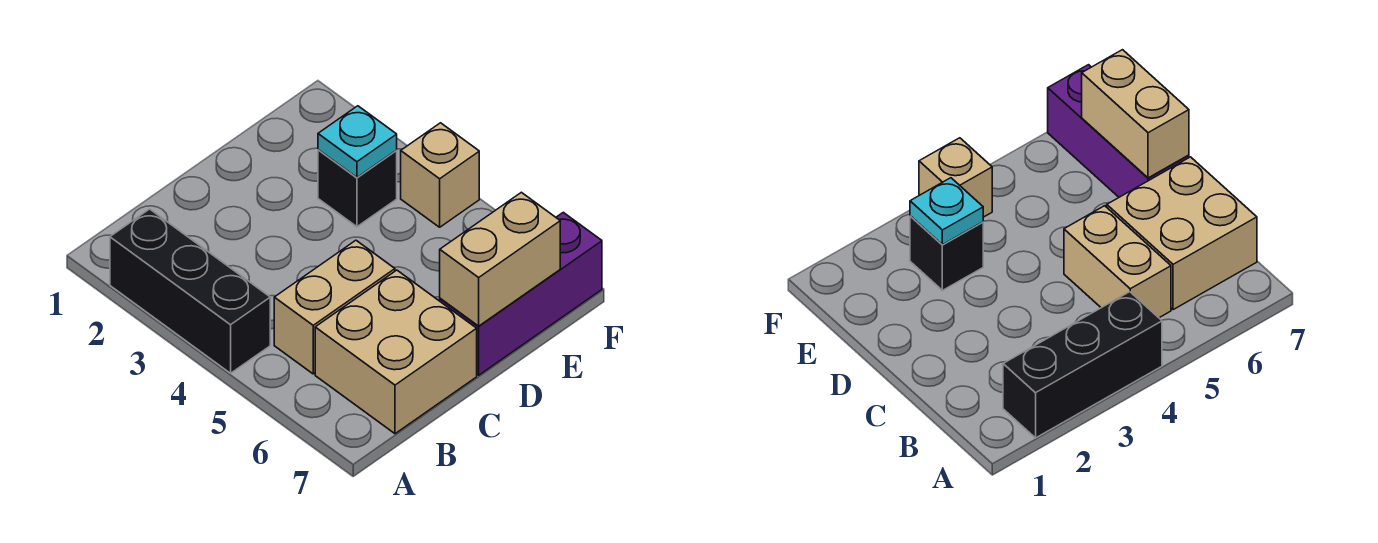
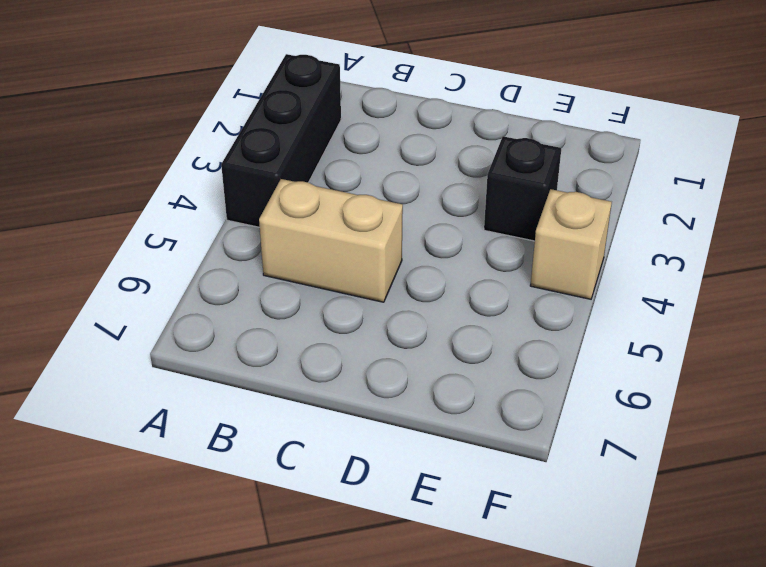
none -> tan 2x2 brick [315,270,477,434]
none -> purple 1x3 brick [440,212,602,375]

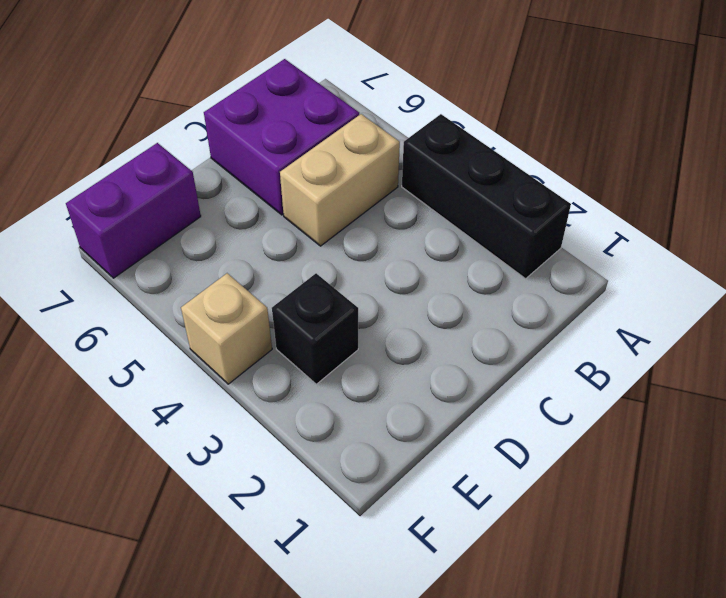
purple 2x2 brick [204,59,359,215] -> tan 2x2 brick [315,270,477,434]
purple 1x2 brick [66,143,201,278] -> purple 1x3 brick [440,212,602,375]
none -> tan 1x2 brick [440,192,560,326]
none -> cyan 1x1 plate [318,106,397,177]

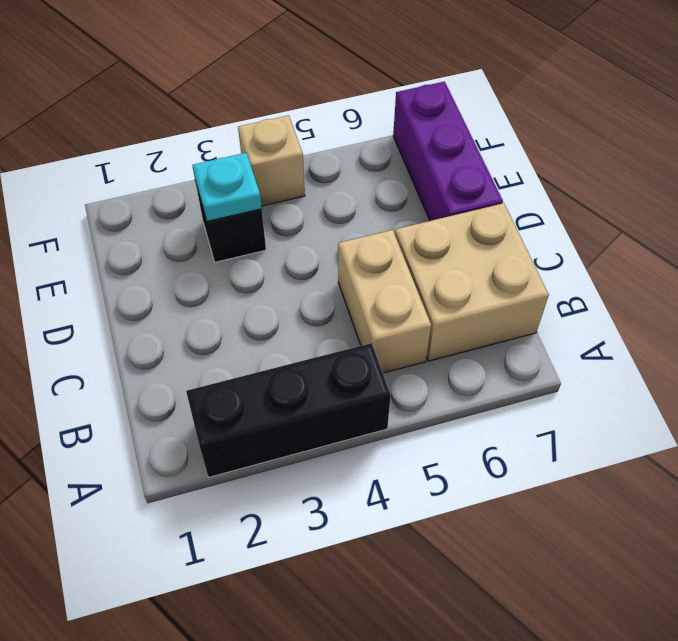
none -> tan 1x2 brick [440,192,560,326]

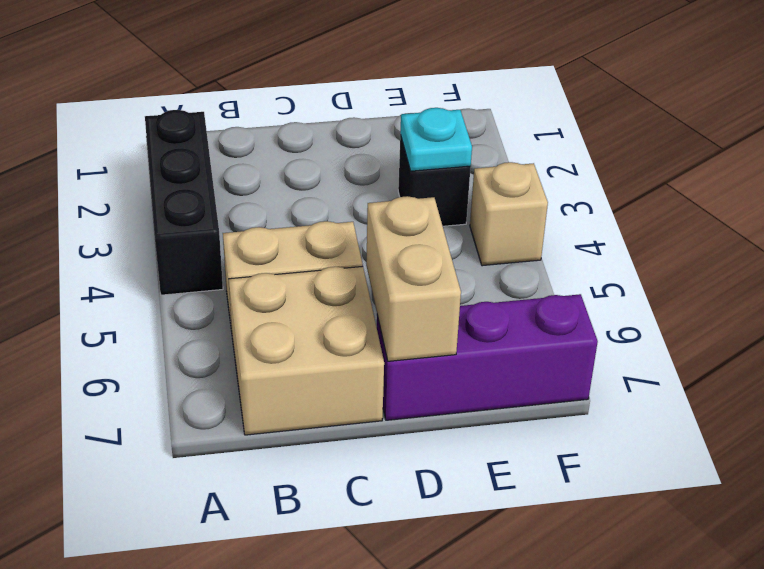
tan 1x2 brick [366,196,461,361] -> tan 1x2 brick turned to [440,192,560,326]

